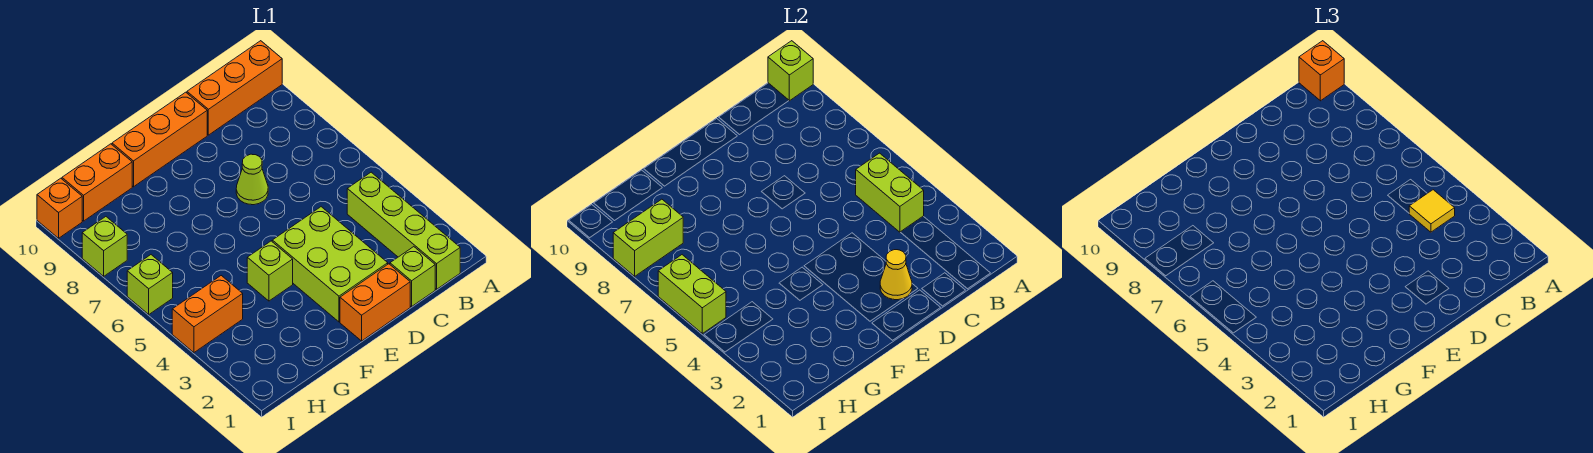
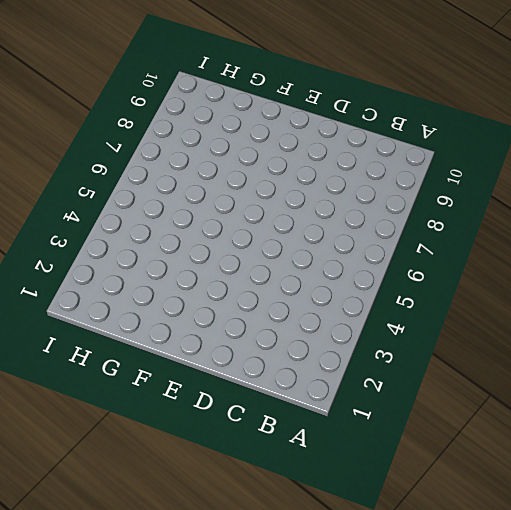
none -> orange 1x3 brick [187,41,282,135]
none -> lime 1x4 brick [347,172,460,289]
none -> lime 1x1 brick [390,247,435,307]

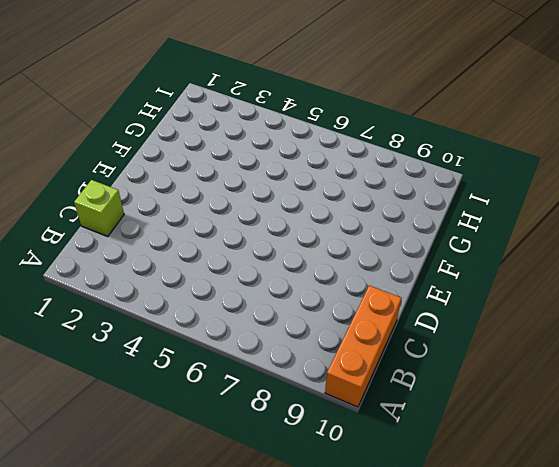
none -> lime 1x4 brick [347,172,460,289]
none -> orange 1x2 brick [340,264,410,341]
none -> lime 2x3 brick [272,207,388,322]

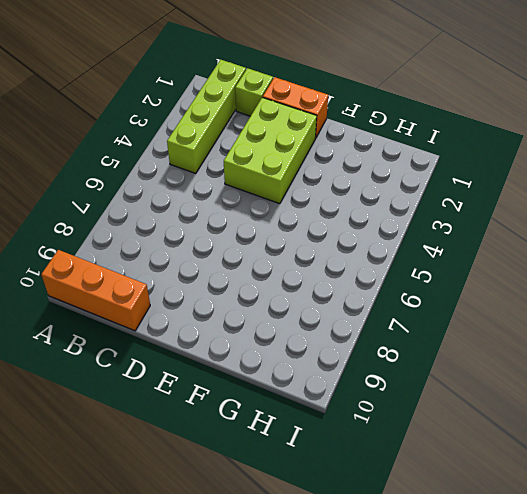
none -> lime 1x1 cone [236,154,268,205]
none -> orange 1x3 brick [112,92,207,187]
none -> lime 1x1 brick [247,241,293,301]

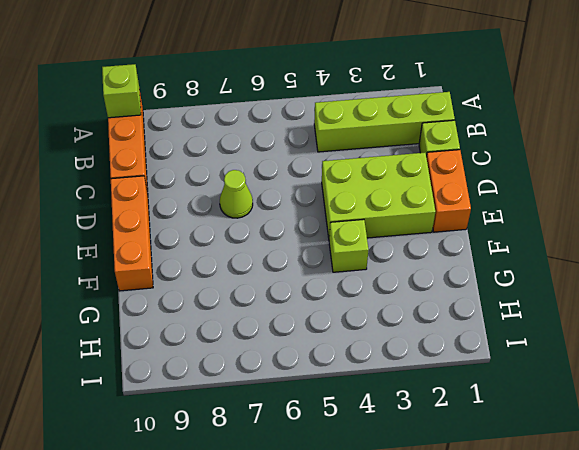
none -> orange 1x2 brick [62,144,132,221]
none -> orange 1x2 brick [172,276,243,353]
none -> lime 1x1 brick [127,255,173,314]

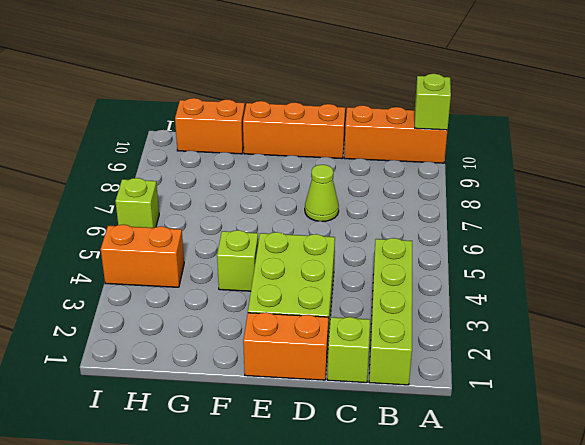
none -> lime 1x1 brick [82,217,127,276]
none -> orange 1x1 brick [37,178,82,238]
none -> lime 1x2 brick [856,153,924,232]

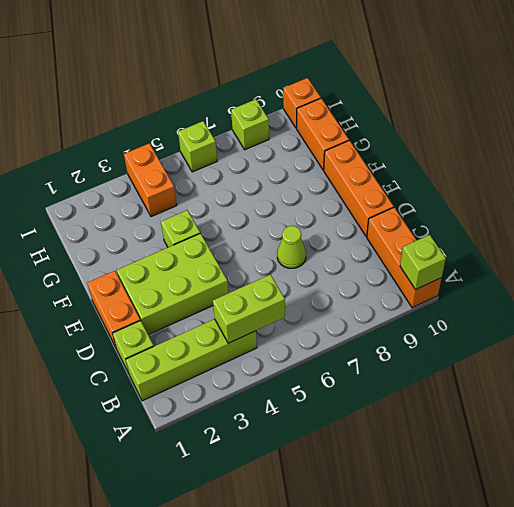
none -> yellow 1x1 cone [880,250,912,300]
none -> lime 1x2 brick [613,199,683,276]
none -> lime 1x2 brick [658,255,726,333]

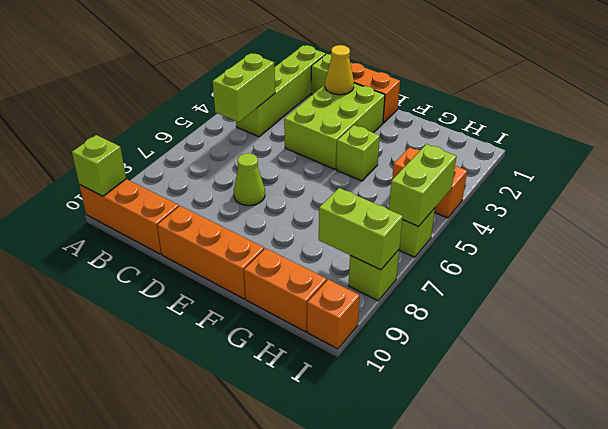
none -> orange 1x1 brick [1299,41,1344,101]
none -> yellow 1x1 tile [1409,190,1455,232]

